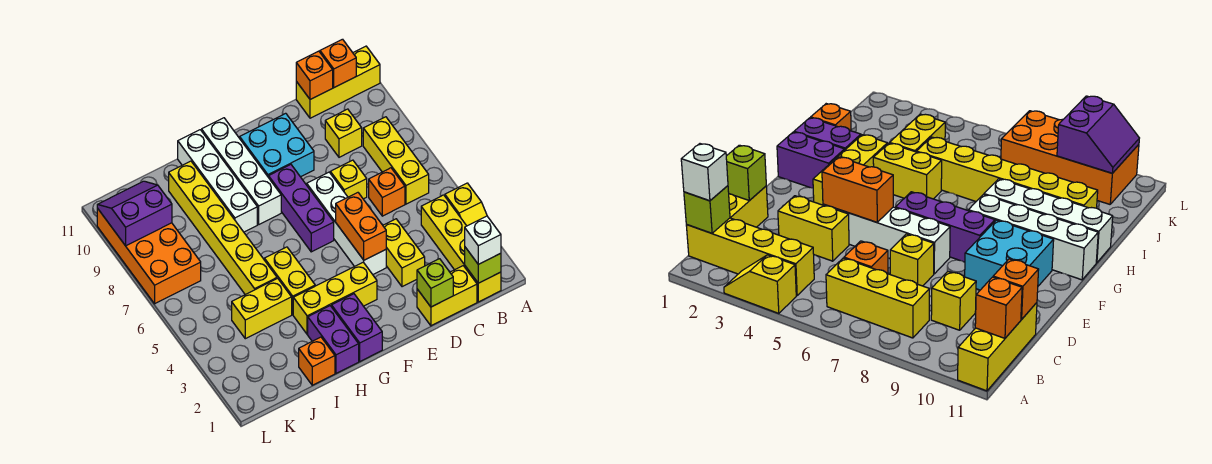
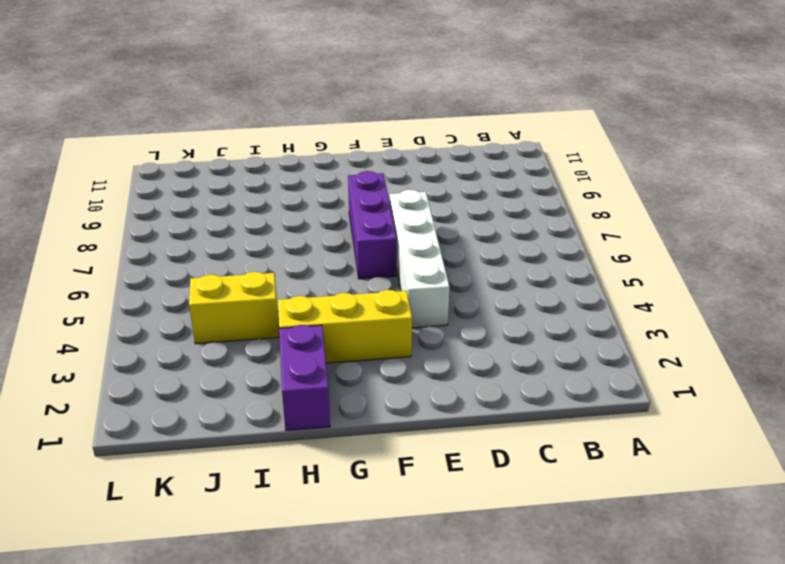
none -> yellow 1x2 slope [445,183,487,226]
none -> yellow 1x3 brick [296,46,380,118]
none -> yellow 1x4 brick [421,195,501,302]

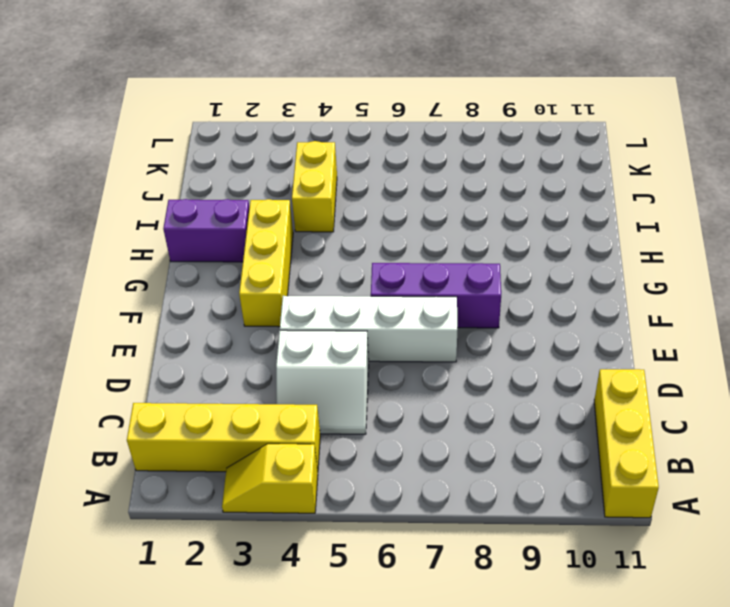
white 2x2 slope [276,330,369,434] -> yellow 1x2 brick [383,219,425,287]
none -> yellow 1x3 brick [363,117,429,204]
none -> yellow 1x2 brick [417,266,477,326]
none -> orange 1x1 brick [369,168,405,216]

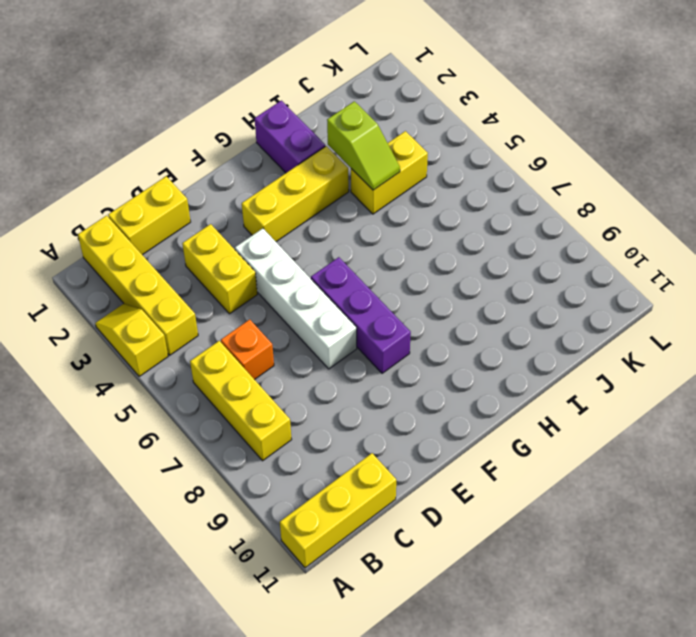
lime 1x2 slope [327,101,400,190] -> none
none -> yellow 1x1 brick [325,109,362,157]
none -> yellow 1x1 brick [330,160,367,199]
none -> cyan 2x2 brick [240,113,314,178]

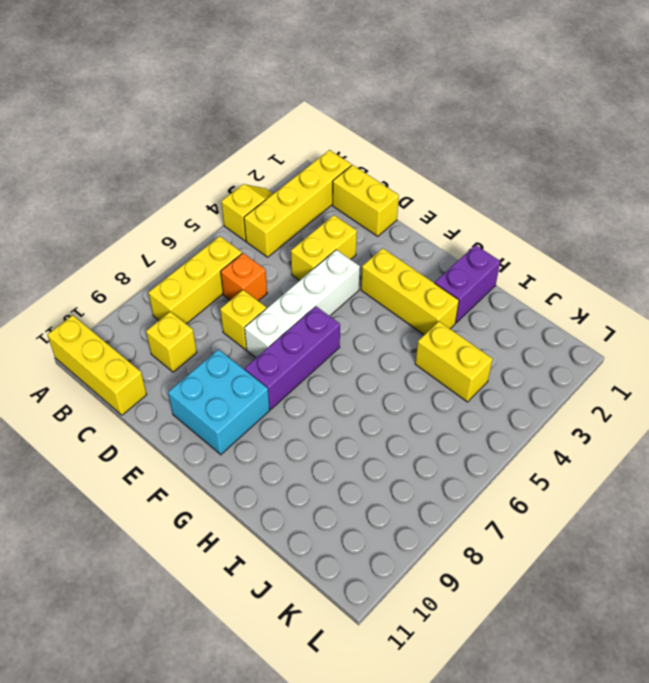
none -> purple 1x2 brick [332,294,382,361]
none -> white 1x4 brick [202,118,281,224]
none -> yellow 1x2 brick [264,247,315,315]

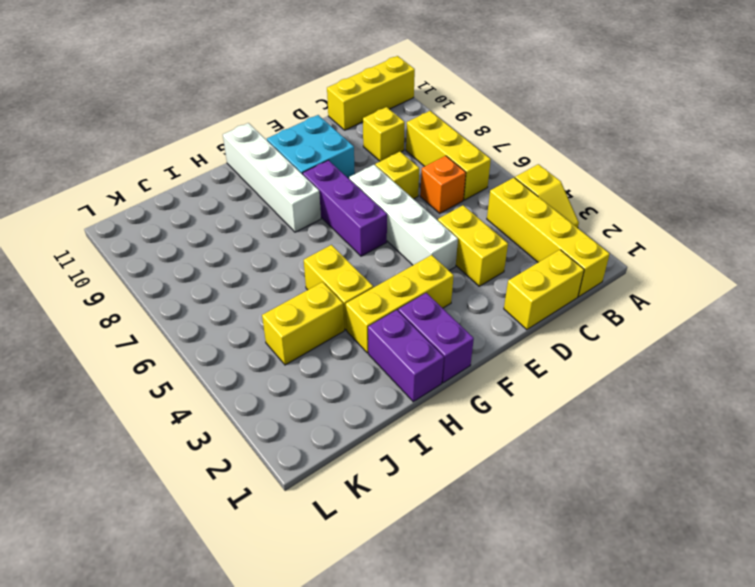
none -> white 1x4 brick [178,130,257,232]
none -> orange 1x1 brick [299,337,335,385]
none -> yellow 1x6 brick [169,161,277,295]

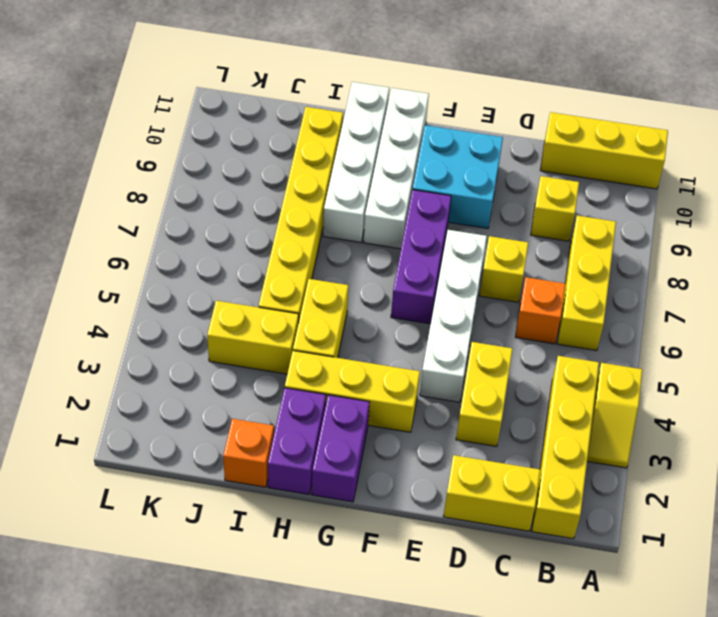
none -> orange 2x4 brick [97,208,201,304]
none -> lime 1x1 brick [465,247,501,283]
none -> orange 1x1 brick [320,39,356,87]

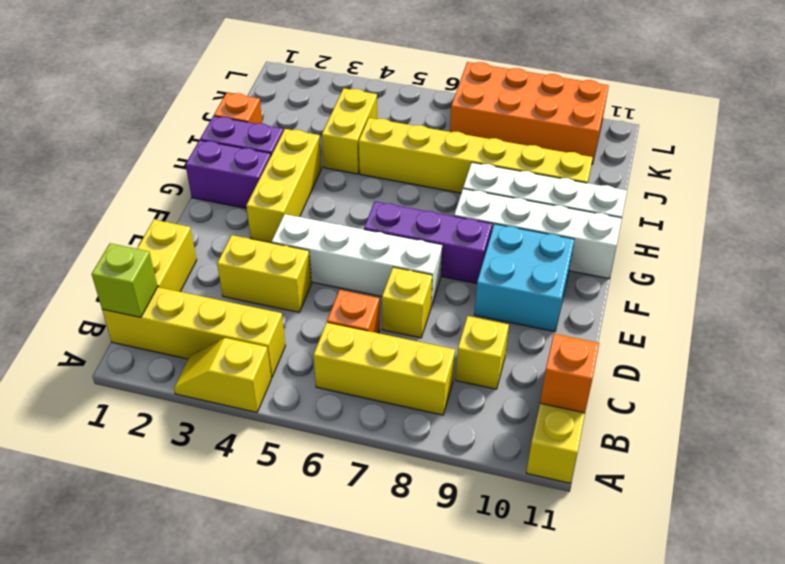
none -> yellow 1x2 brick [264,247,315,315]
none -> orange 1x1 brick [296,51,333,99]
none -> lime 1x1 brick [417,259,453,307]

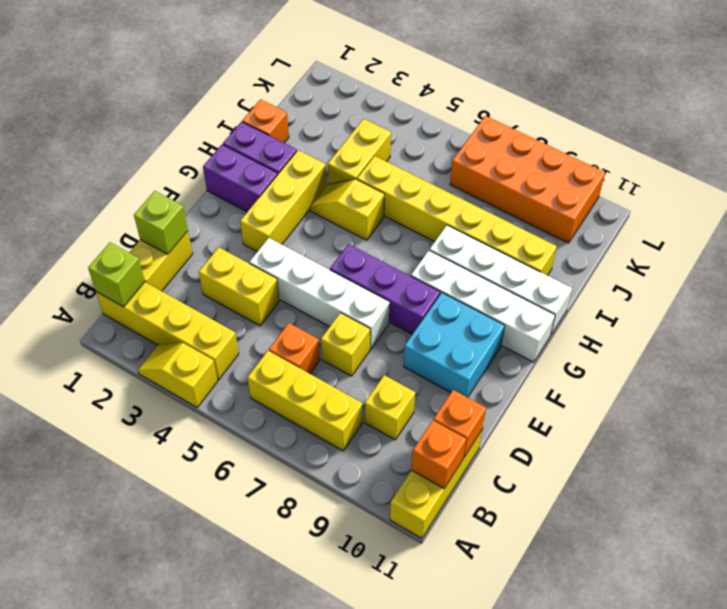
yellow 1x2 slope [310,179,385,240] -> yellow 1x2 brick [264,247,315,315]
none -> orange 1x2 brick [336,193,386,260]
none -> purple 2x2 slope [97,181,172,246]
none -> white 1x1 brick [465,216,501,264]

